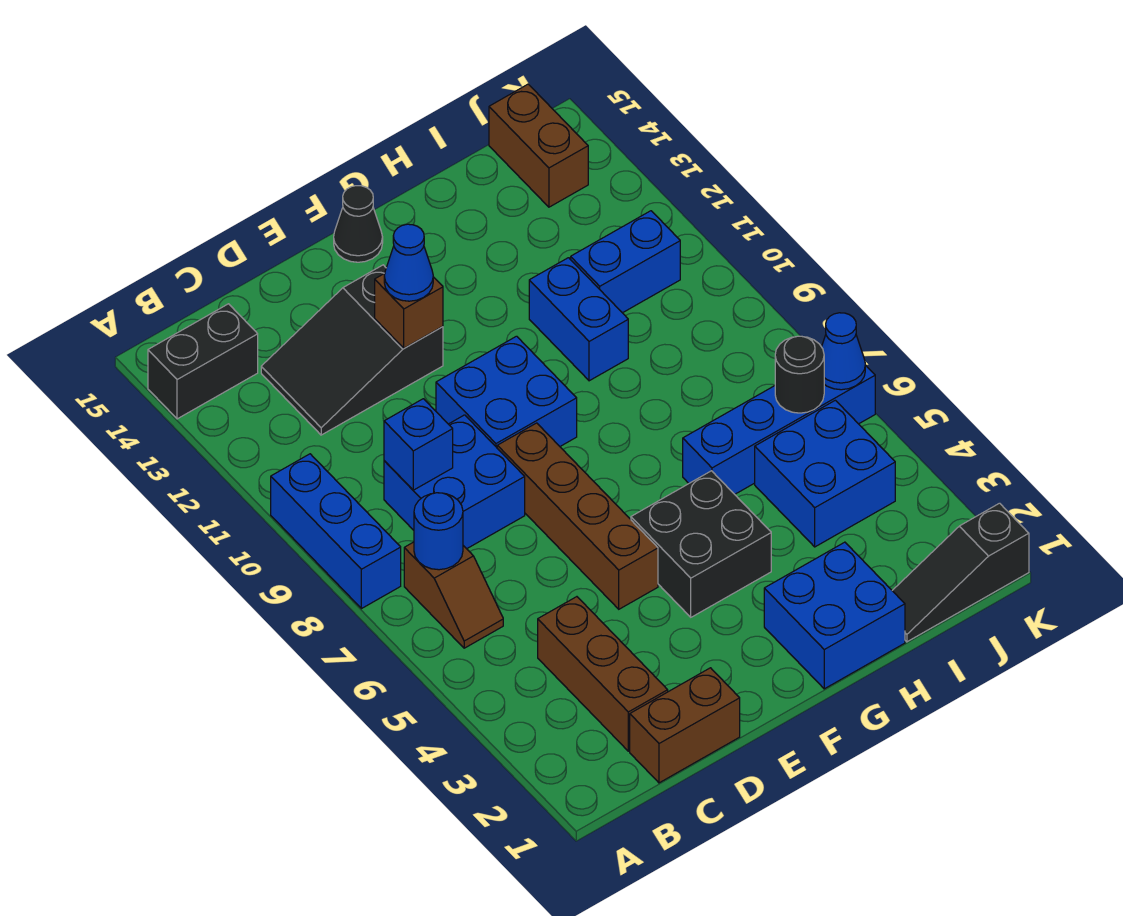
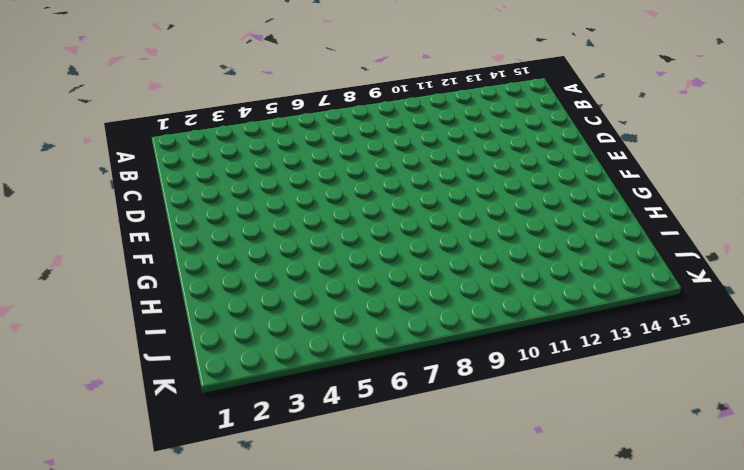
none -> blue 1x3 brick [271,454,401,609]
none -> black 1x2 brick [148,304,258,419]
none -> brown 1x2 slope [404,542,503,648]

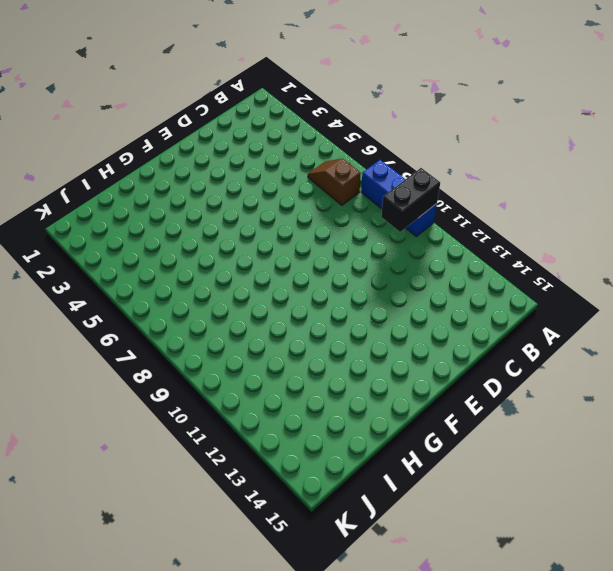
black 1x2 brick [381,168,440,232] -> black 1x2 brick moved to [148,304,258,419]
none -> brown 1x2 brick [630,668,740,783]
none -> brown 1x3 brick [538,597,668,751]
none -> blue 2x2 brick [384,415,525,549]

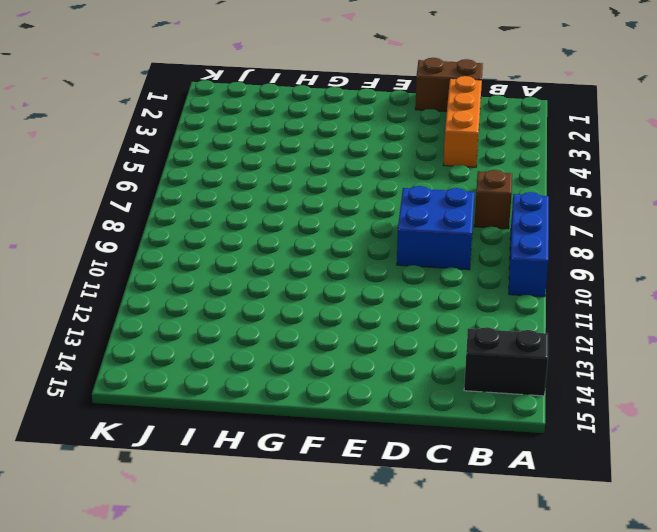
orange 1x3 brick [443,76,482,167] -> brown 1x3 brick [538,597,668,751]
none -> black 2x3 slope [261,265,443,435]
none -> brown 1x4 brick [497,423,658,609]
none -> blue 2x2 brick [436,336,577,447]

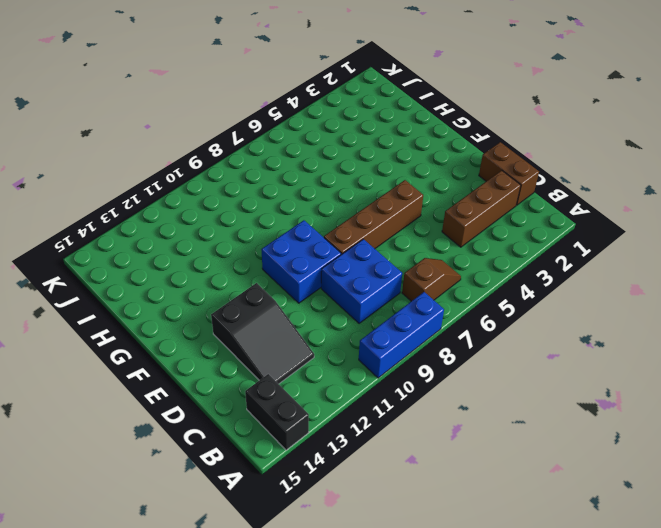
none -> black 2x2 brick [631,471,771,617]
none -> black 1x1 cone [334,186,383,262]
none -> blue 2x2 brick [764,542,905,689]

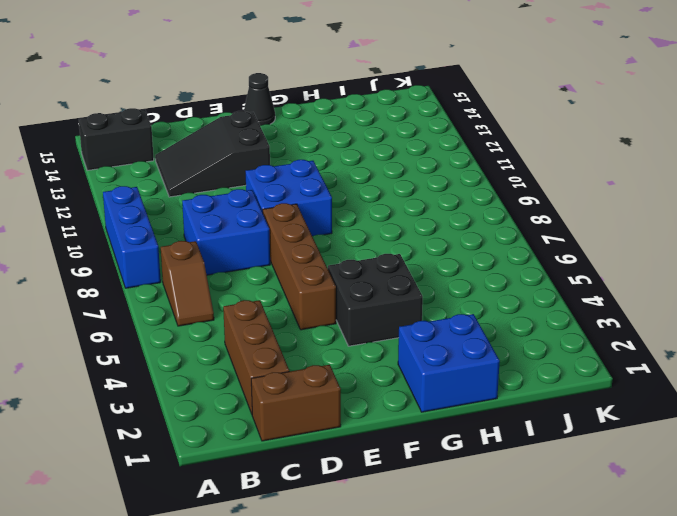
none -> blue 1x4 brick [683,365,875,494]
none -> blue 1x2 brick [529,258,628,381]
none -> black 1x3 slope [892,503,1029,642]

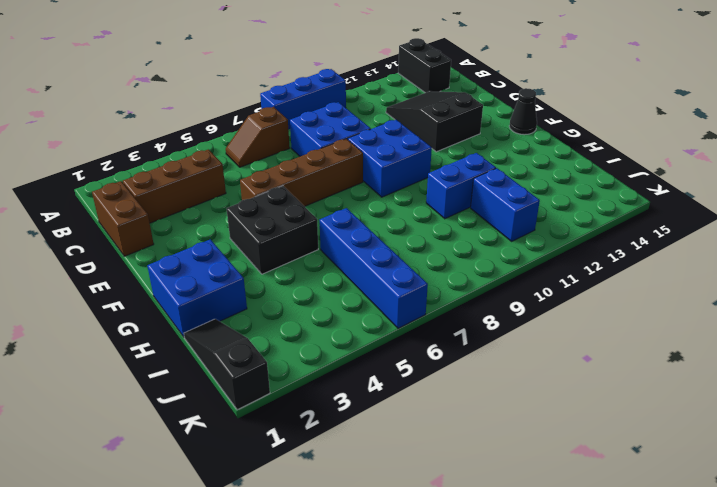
none -> blue 2x2 brick [755,400,895,547]
none -> brown 1x2 brick [489,84,588,207]
none -> blue 1x1 round brick [414,493,463,570]

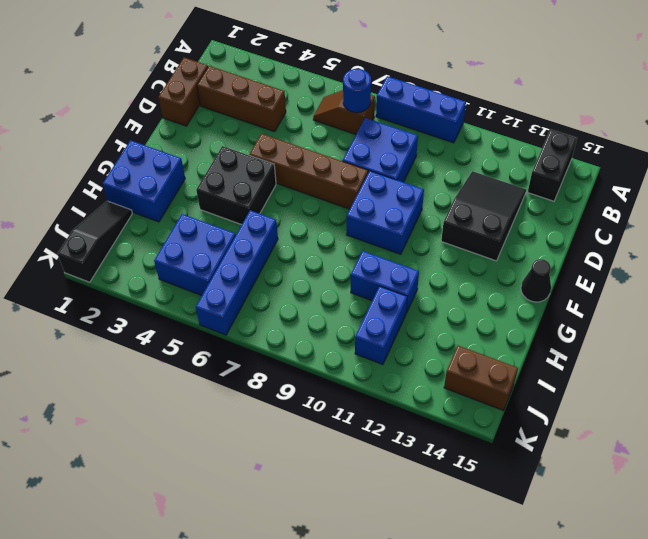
none -> blue 1x1 brick [384,399,453,490]
none -> brown 1x1 brick [375,273,443,348]
none -> black 1x1 round brick [775,336,824,413]

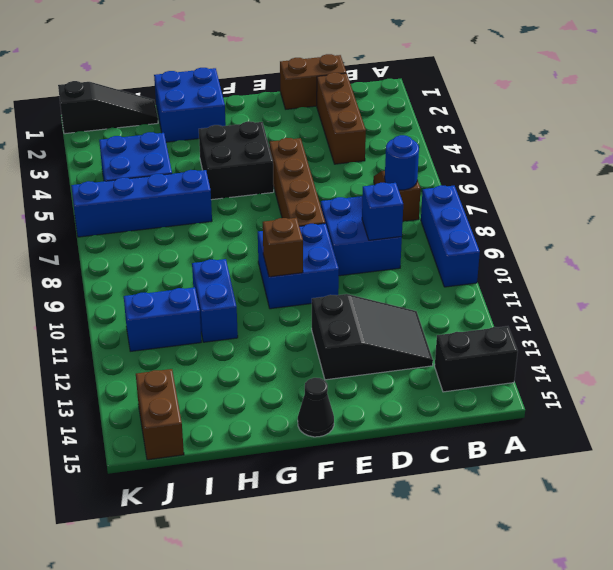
brown 1x1 brick [263,218,303,277] -> brown 1x1 brick moved to [375,273,443,348]
none -> black 1x1 round brick [775,336,824,413]
none -> blue 1x1 cone [822,313,865,390]
none -> blue 1x1 cone [384,224,433,301]

